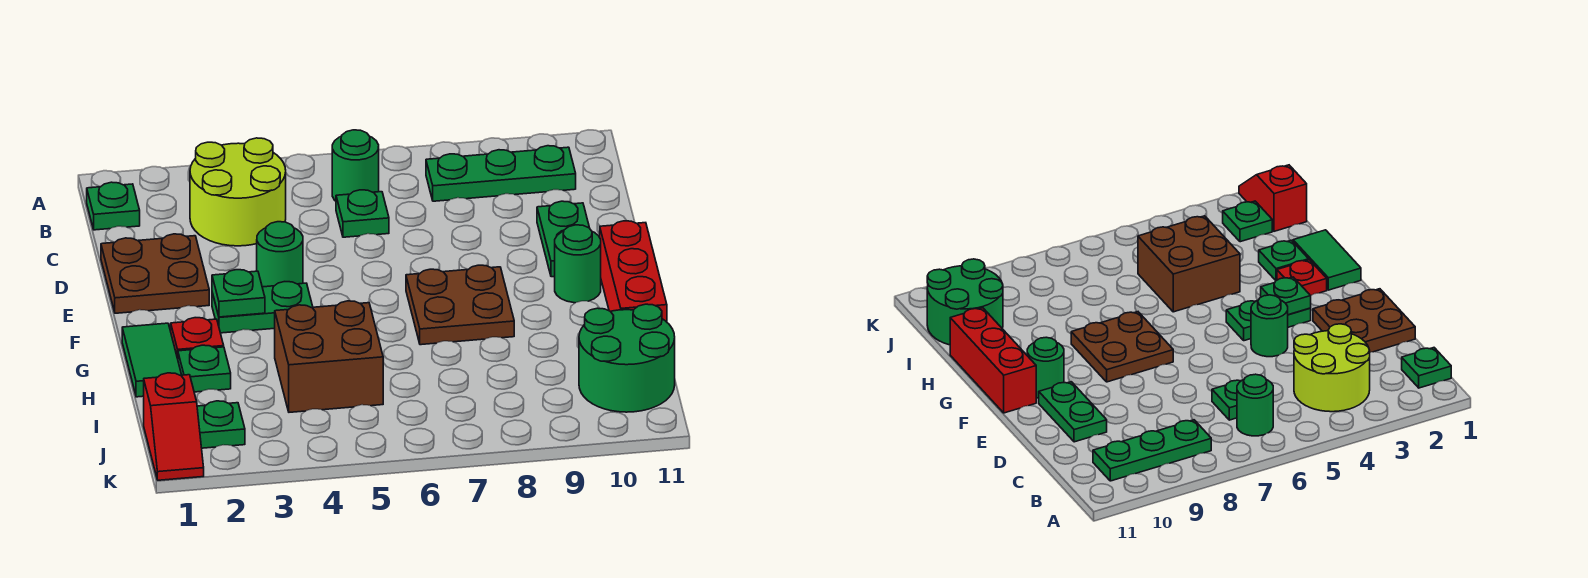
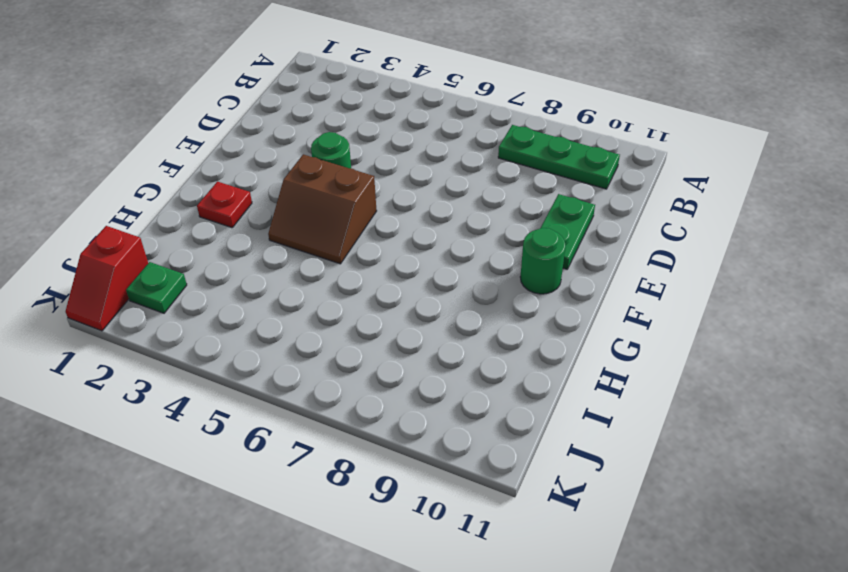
brown 2x2 slope [268,154,377,264] -> green 1x2 plate [212,282,313,333]
none -> green 1x1 plate [87,182,140,230]
none -> lime 2x2 round brick [190,138,286,246]
none -> green 1x1 round brick [332,130,379,201]

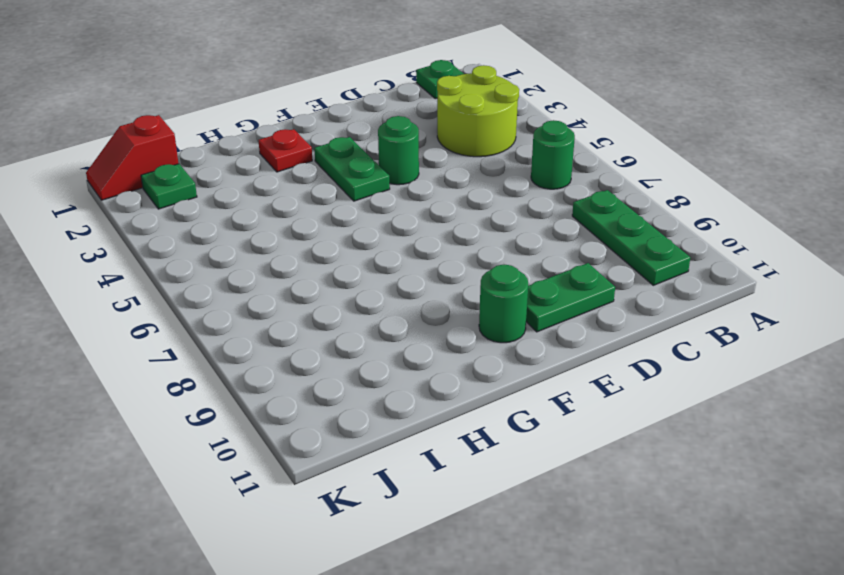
none -> green 1x1 plate [336,190,389,237]
none -> brown 2x2 plate [101,234,209,313]
none -> brown 2x2 plate [406,265,514,345]

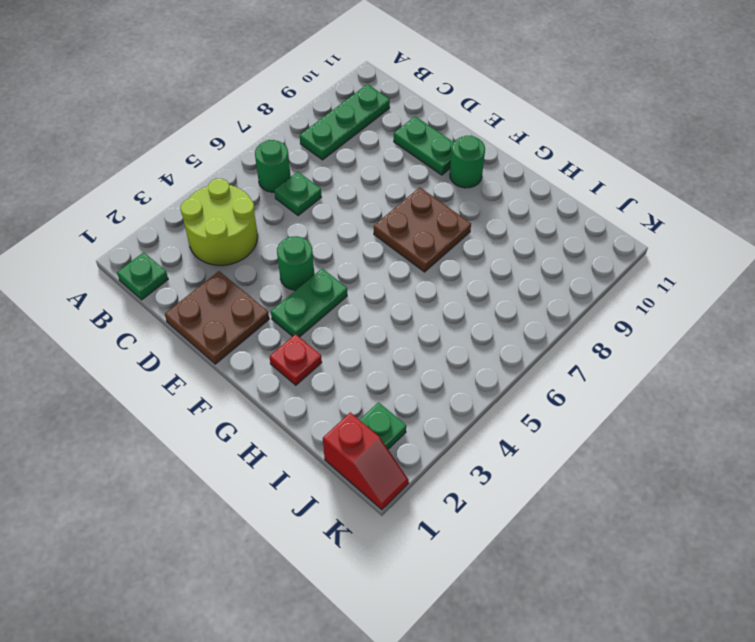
none -> red 1x3 brick [600,221,667,322]
none -> green 1x2 tile [122,323,182,397]
none -> green 1x1 plate [178,345,231,392]

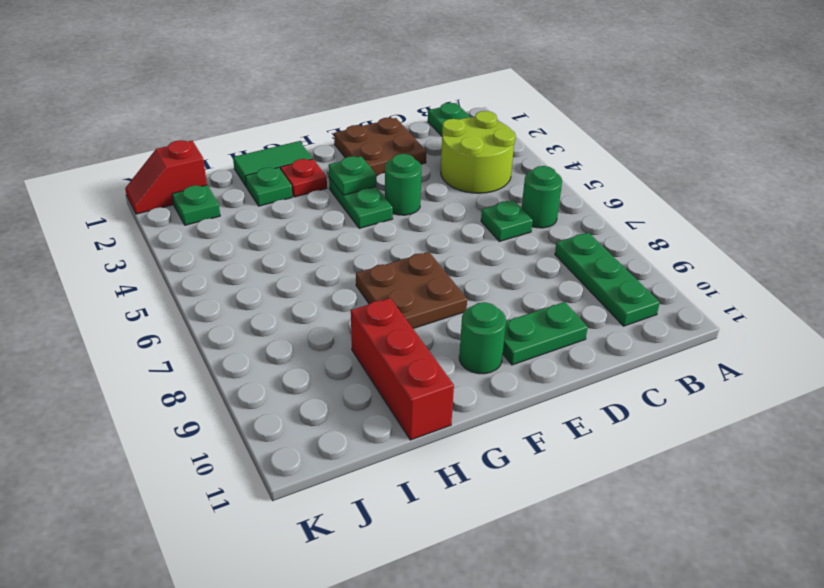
red 1x3 brick [351,298,454,440] -> red 1x3 brick turned to [600,221,667,322]
none -> brown 2x2 brick [275,301,383,412]
none -> green 2x2 round brick [579,304,675,412]

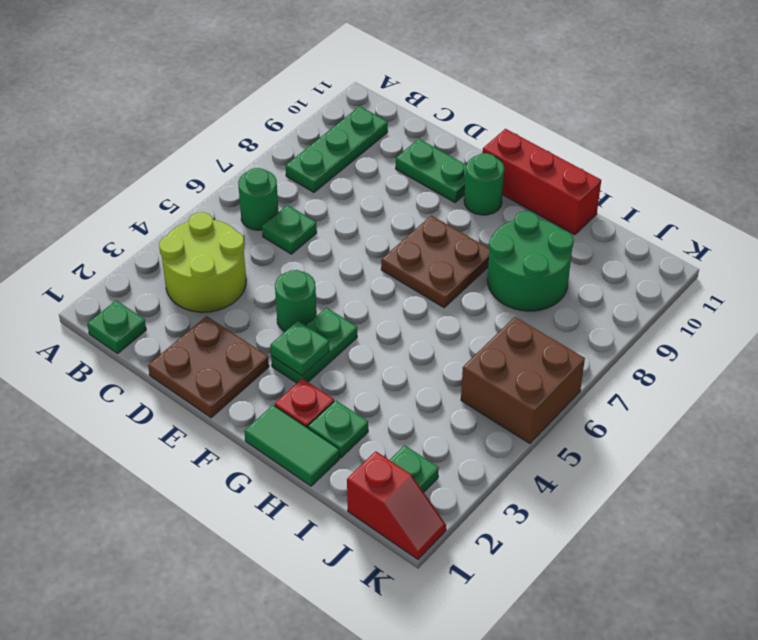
green 2x2 round brick [487,211,574,311] -> green 2x2 round brick moved to [579,304,675,412]
brown 2x2 brick [461,317,585,443] -> brown 2x2 brick moved to [275,301,383,412]

